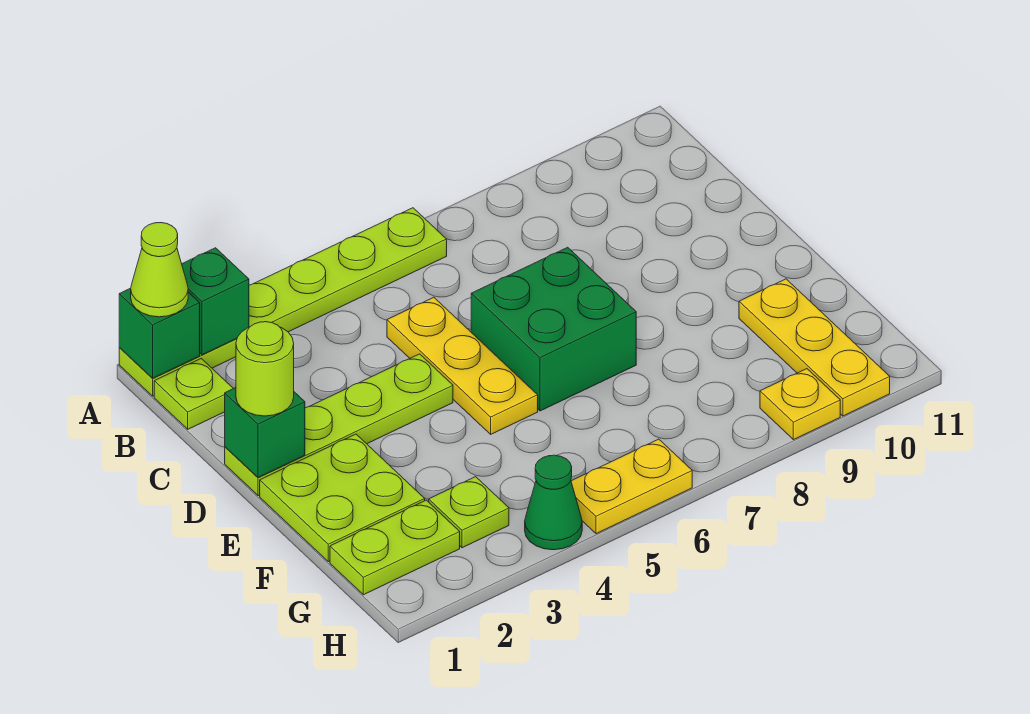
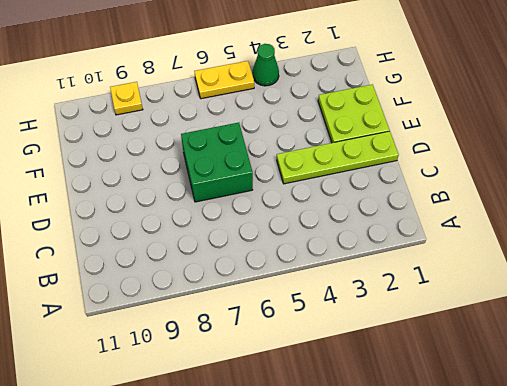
none -> lime 1x6 plate [119,208,447,396]
none -> lime 1x1 plate [154,358,233,429]
none -> yellow 1x3 plate [387,297,538,434]

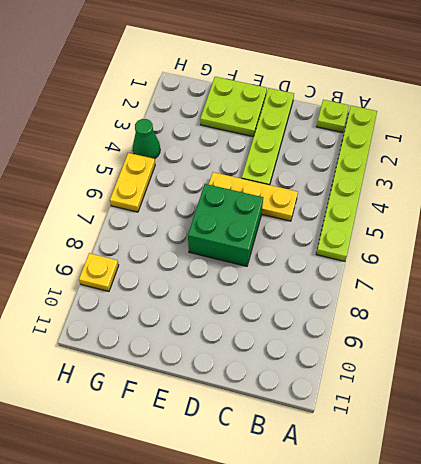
none -> yellow 1x3 plate [739,279,890,416]
none -> lime 1x2 plate [330,500,460,595]
none -> lime 1x1 plate [429,477,509,548]

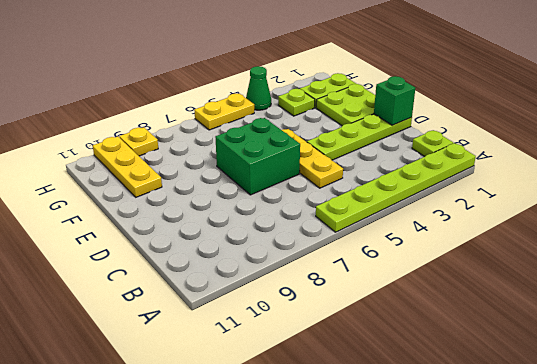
none -> green 1x1 brick [119,288,200,378]
none -> green 1x1 brick [182,248,249,355]
none -> lime 1x1 cone [131,223,188,317]

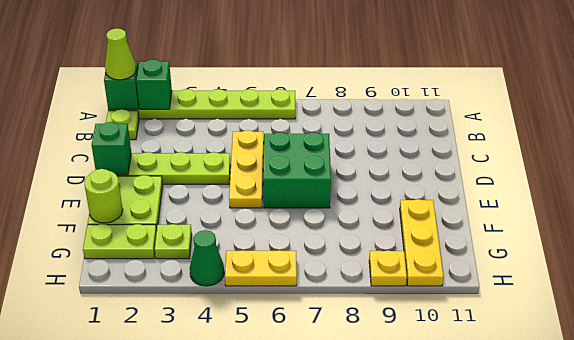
lime 1x1 round brick [84,169,123,223] -> lime 1x1 round brick moved to [236,322,294,416]

